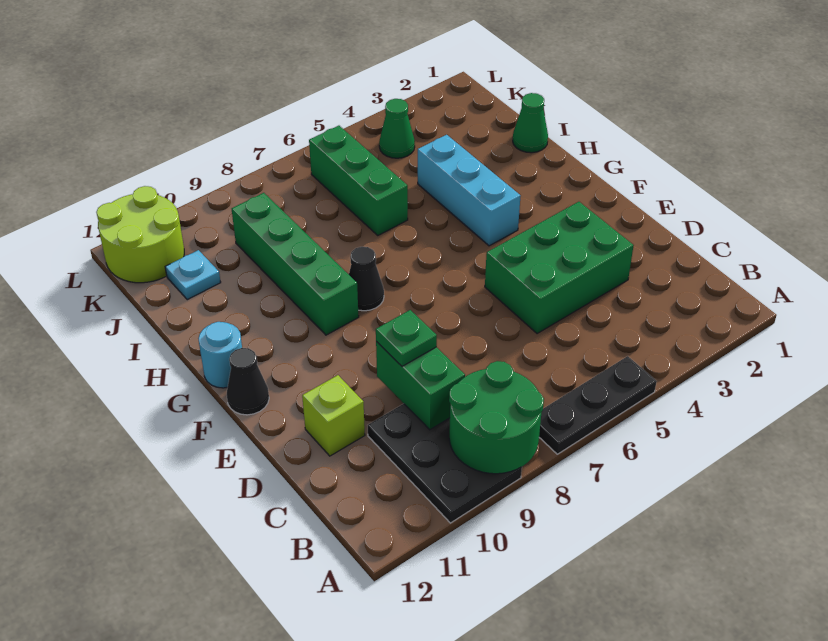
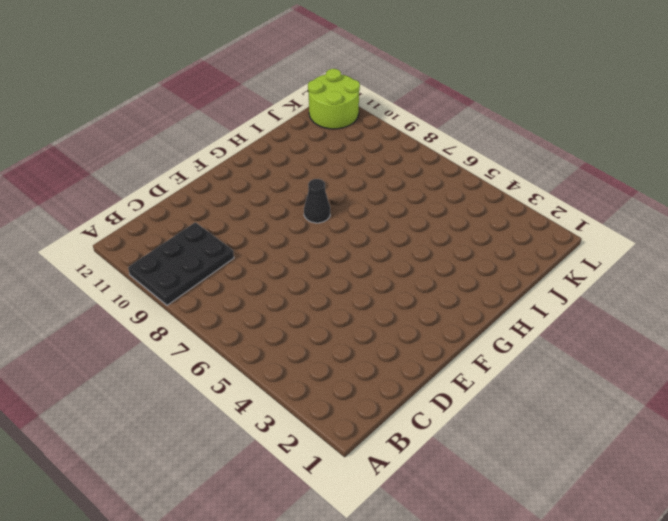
none -> black 1x3 plate [539,356,657,454]
none -> green 2x3 brick [485,202,634,334]
none -> lime 1x1 brick [302,375,365,456]

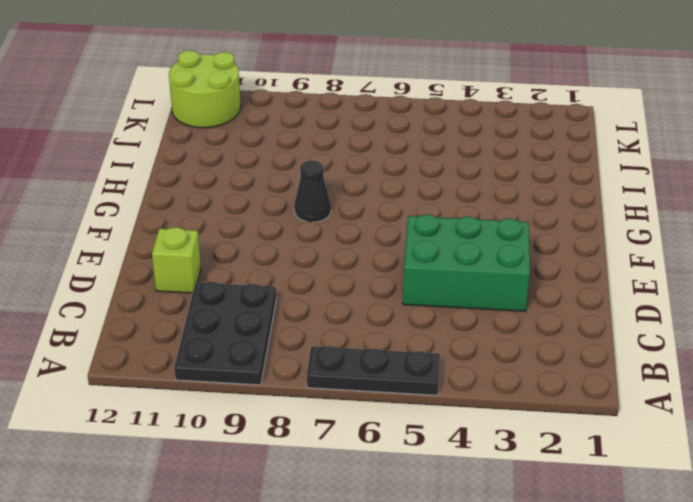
none -> black 1x1 cone [227,348,269,415]
none -> cyan 1x3 brick [418,135,520,246]
none -> green 1x4 brick [232,193,359,335]

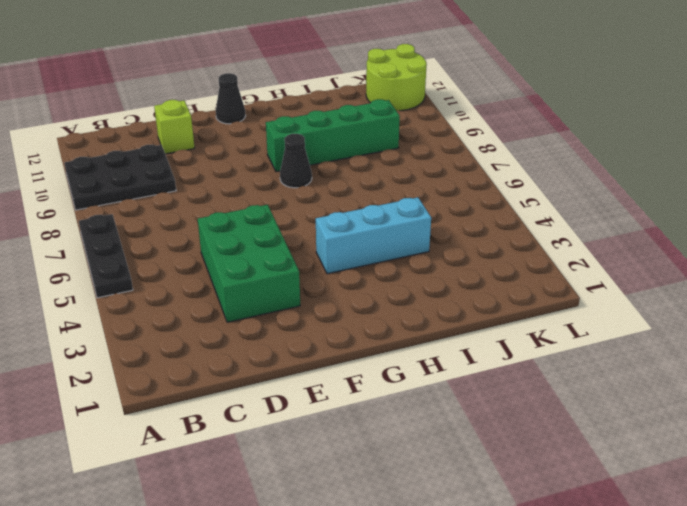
none -> cyan 1x1 round brick [198,322,242,388]
none -> green 1x1 cone [513,93,548,153]
none -> green 1x3 brick [309,126,408,235]

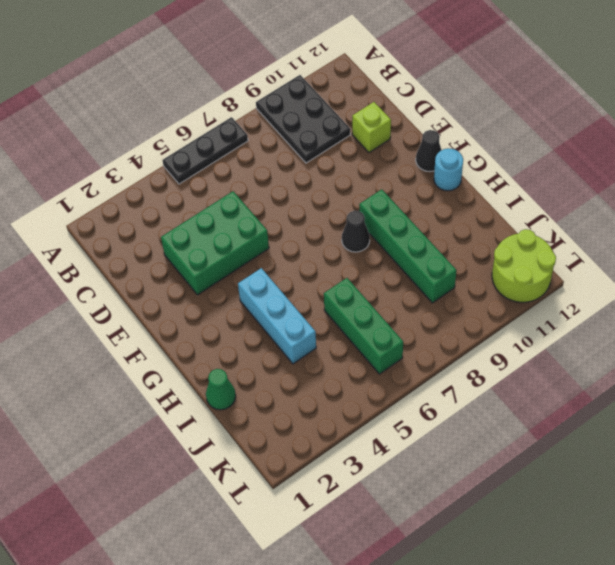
none -> cyan 1x1 plate [165,250,221,300]
none -> green 1x1 cone [379,99,415,158]
none -> green 2x2 round brick [449,361,544,474]

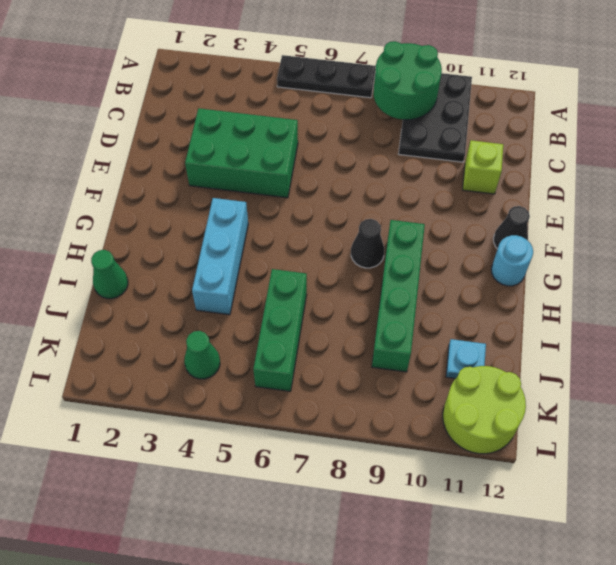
none -> green 1x2 brick [376,342,465,430]
none -> green 1x1 plate [376,310,437,366]

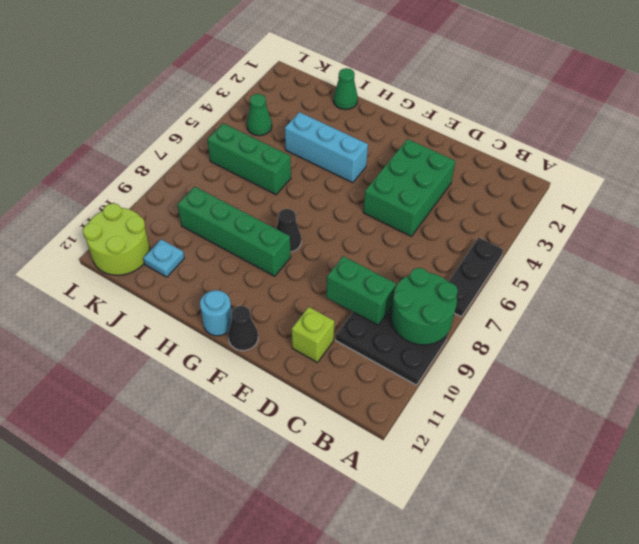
none -> green 1x1 plate [376,310,437,366]

